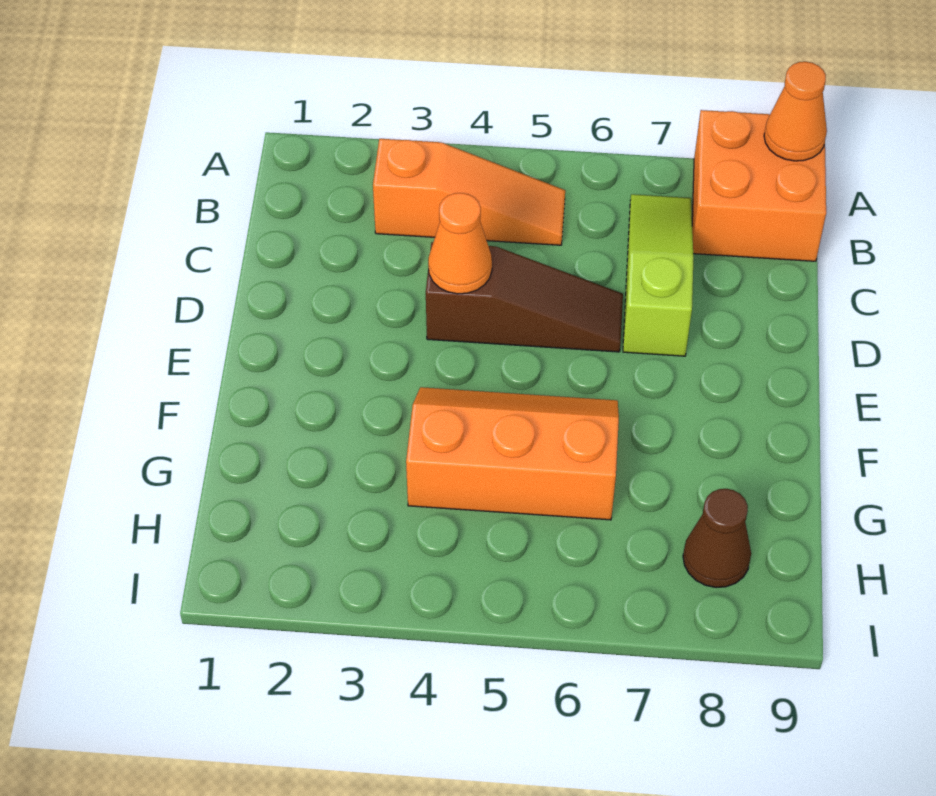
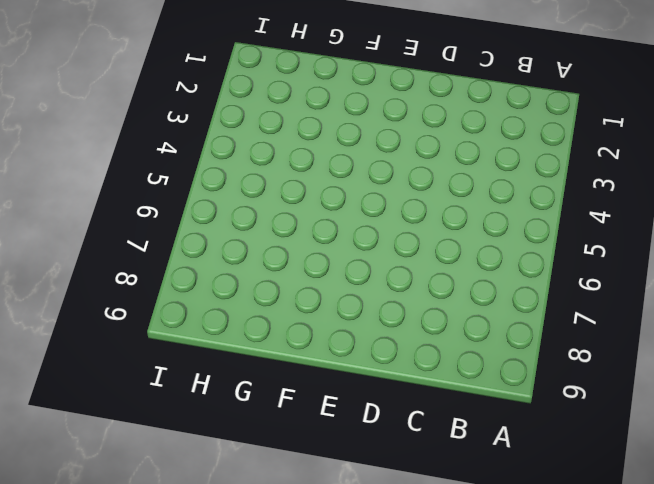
none -> orange 2x2 brick [692,110,826,261]
none -> orange 1x3 slope [373,139,565,245]

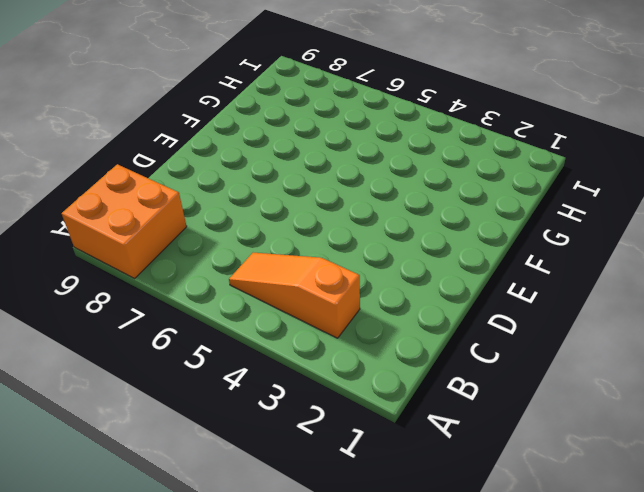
none -> lime 1x3 slope [623,194,693,356]
none -> brown 1x3 slope [426,242,623,352]

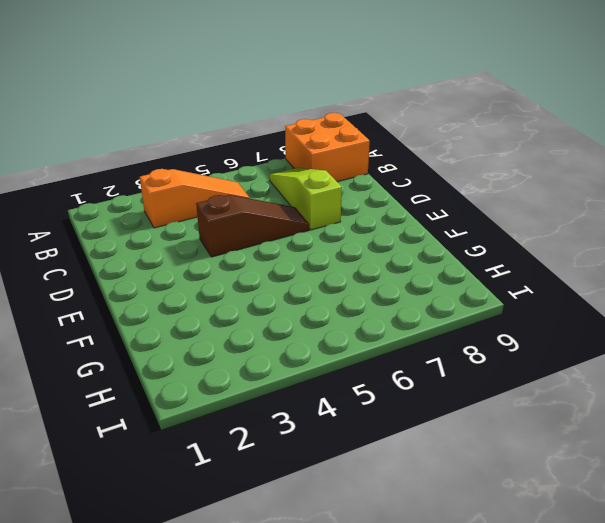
none -> orange 2x3 slope [406,387,619,520]
none -> brown 1x1 cone [683,489,751,587]

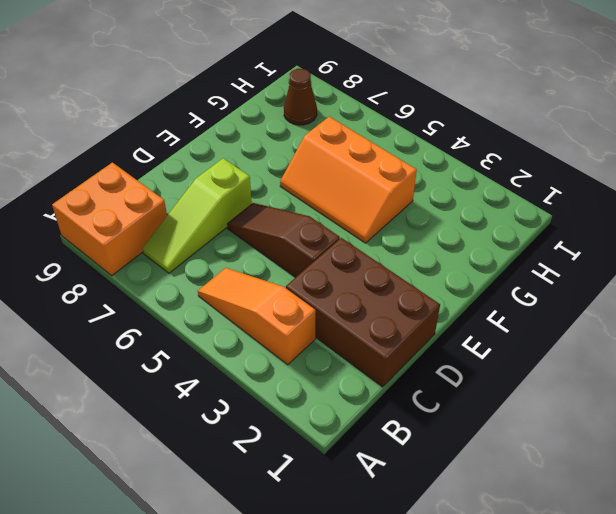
brown 2x3 brick [286,238,440,387] -> none
none -> orange 1x1 cone [764,62,827,161]
none -> orange 1x1 cone [428,193,492,294]

